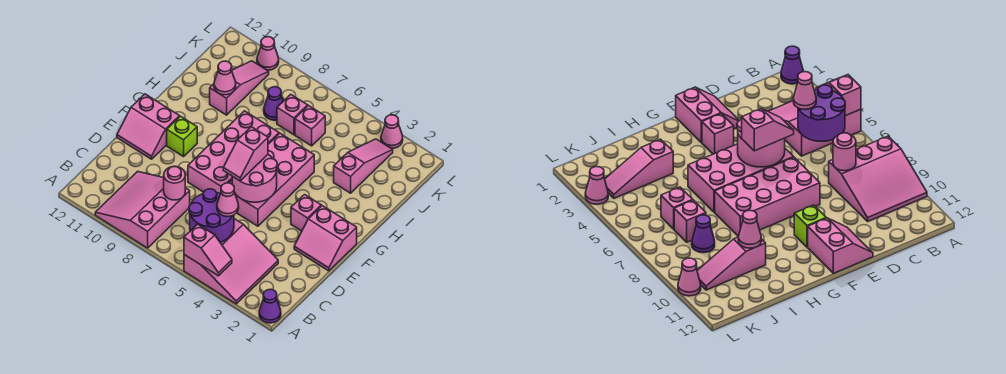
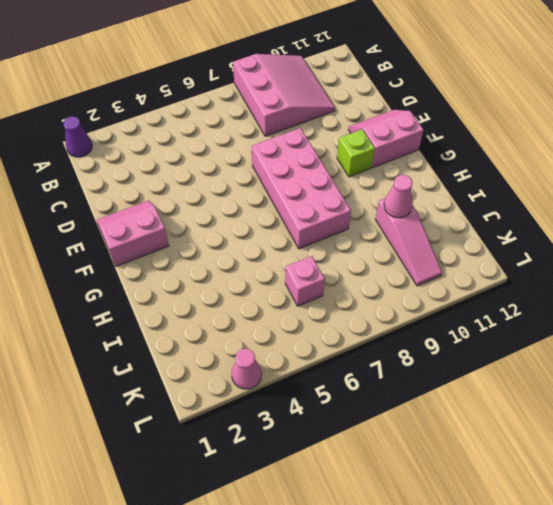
none -> pink 3x3 slope [184,219,278,304]
none -> pink 2x4 brick [229,133,314,226]
none -> pink 1x1 brick [291,195,321,231]

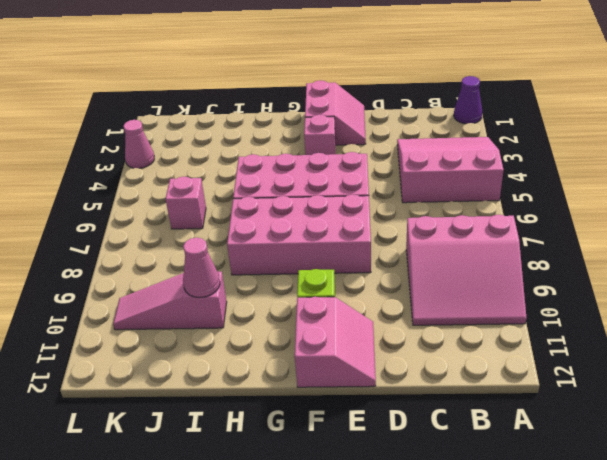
none -> pink 1x3 slope [334,139,393,193]
none -> pink 1x1 brick [277,94,308,135]
none -> purple 1x1 cone [264,87,283,120]

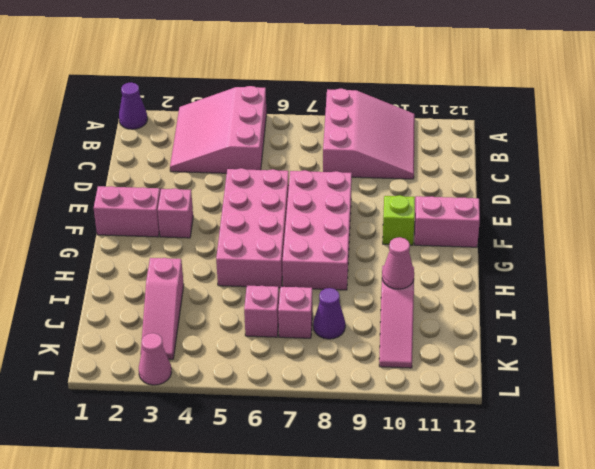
none -> pink 1x1 cone [257,37,279,70]
none -> pink 1x2 slope [184,224,232,276]
none -> purple 2x2 round brick [189,189,234,242]

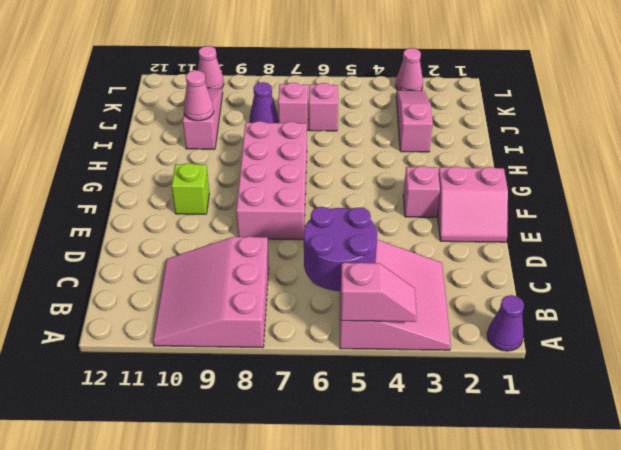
none -> pink 2x4 brick [229,133,314,226]
none -> pink 2x2 slope [117,94,180,159]
none -> pink 1x1 round brick [164,166,185,200]

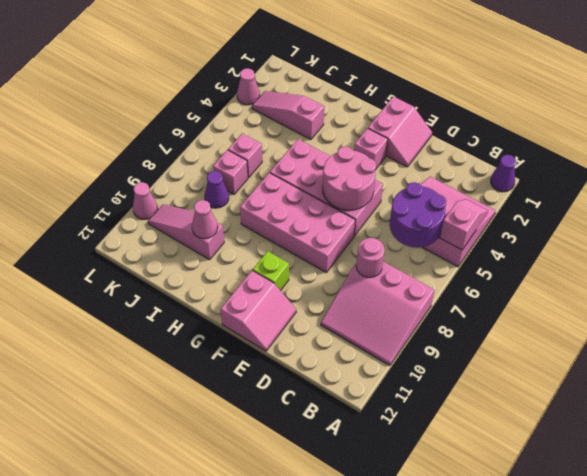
none -> pink 1x1 cone [217,183,239,217]
none -> pink 1x2 slope [223,127,268,181]

